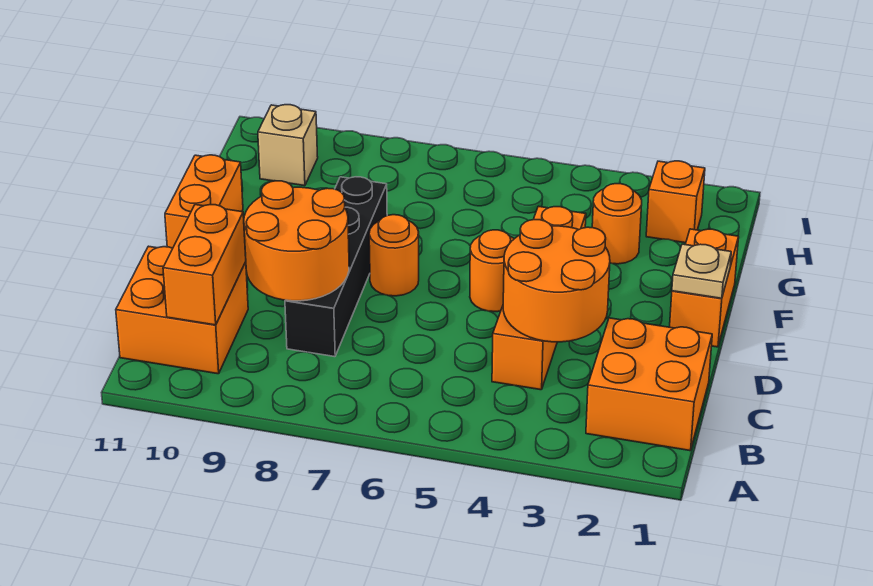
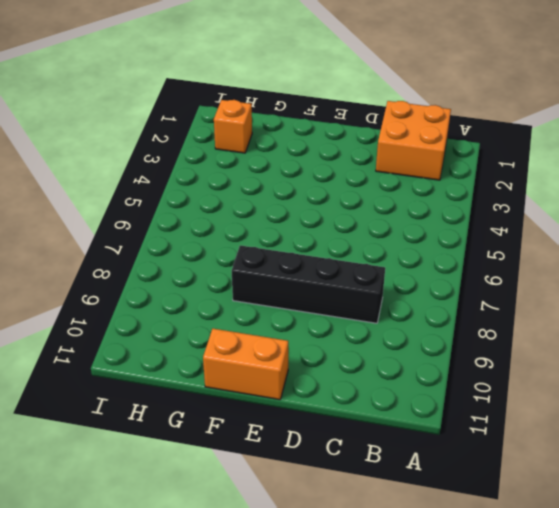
none -> orange 2x2 brick [116,246,248,374]
none -> orange 1x4 brick [492,206,586,390]
none -> orange 1x2 brick [670,229,739,347]

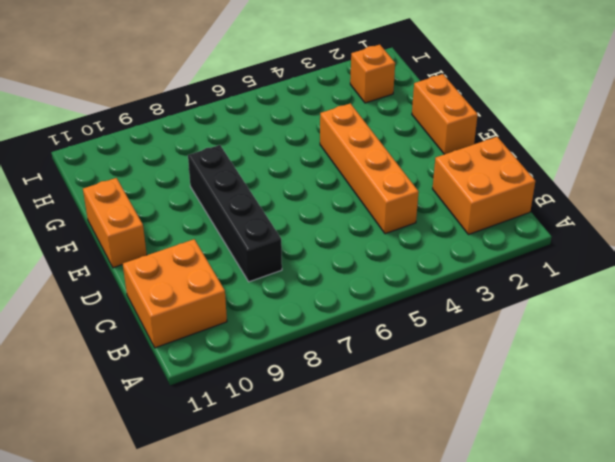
none -> orange 1x1 round brick [470,230,514,312]
none -> orange 1x1 round brick [369,215,419,296]
none -> orange 1x1 round brick [592,184,642,264]

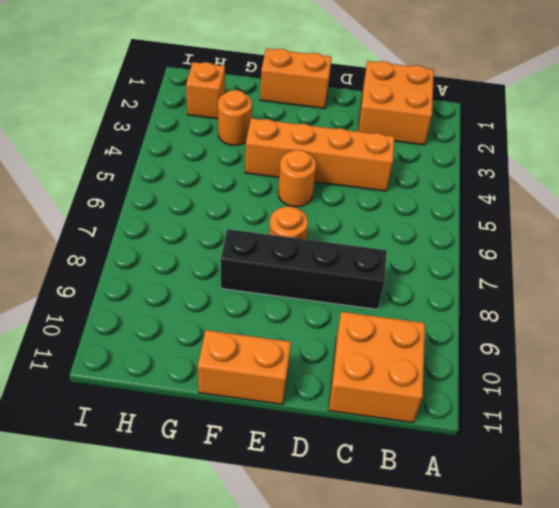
none -> tan 1x1 brick [258,105,318,186]
none -> orange 1x2 brick [163,205,246,325]
none -> orange 2x2 round brick [503,220,610,342]

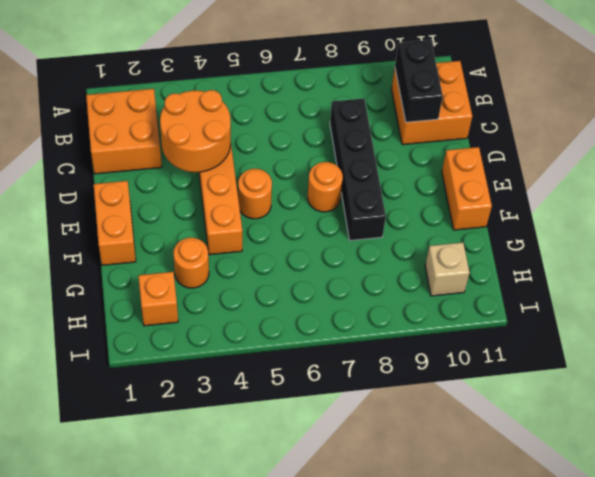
black 1x2 brick [395,40,443,122] -> orange 1x2 brick [163,205,246,325]
none -> orange 2x2 round brick [244,181,349,301]
none -> tan 1x1 plate [672,244,731,298]

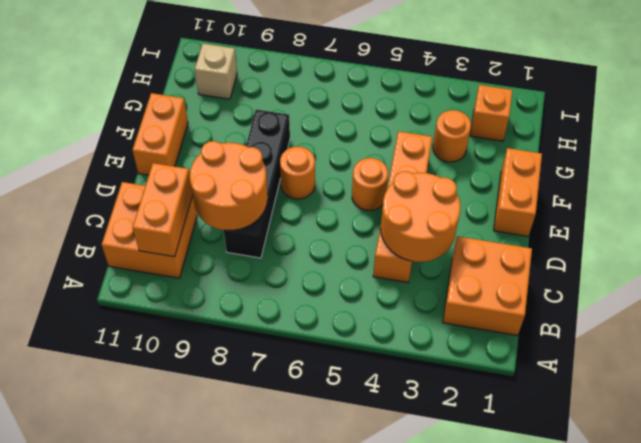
none -> tan 1x1 plate [672,244,731,298]

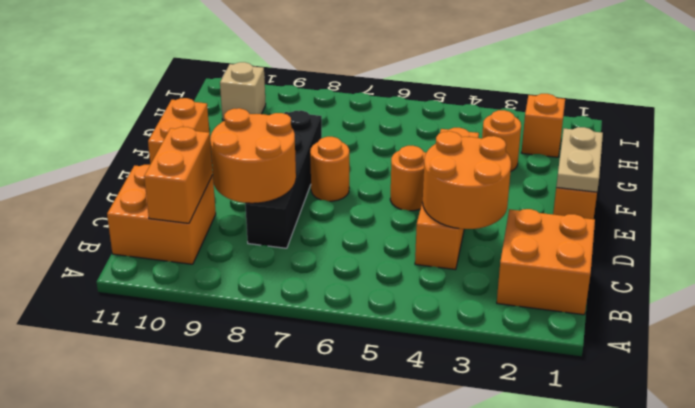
tan 1x2 plate [556,127,603,192] -> tan 1x1 plate [672,244,731,298]

